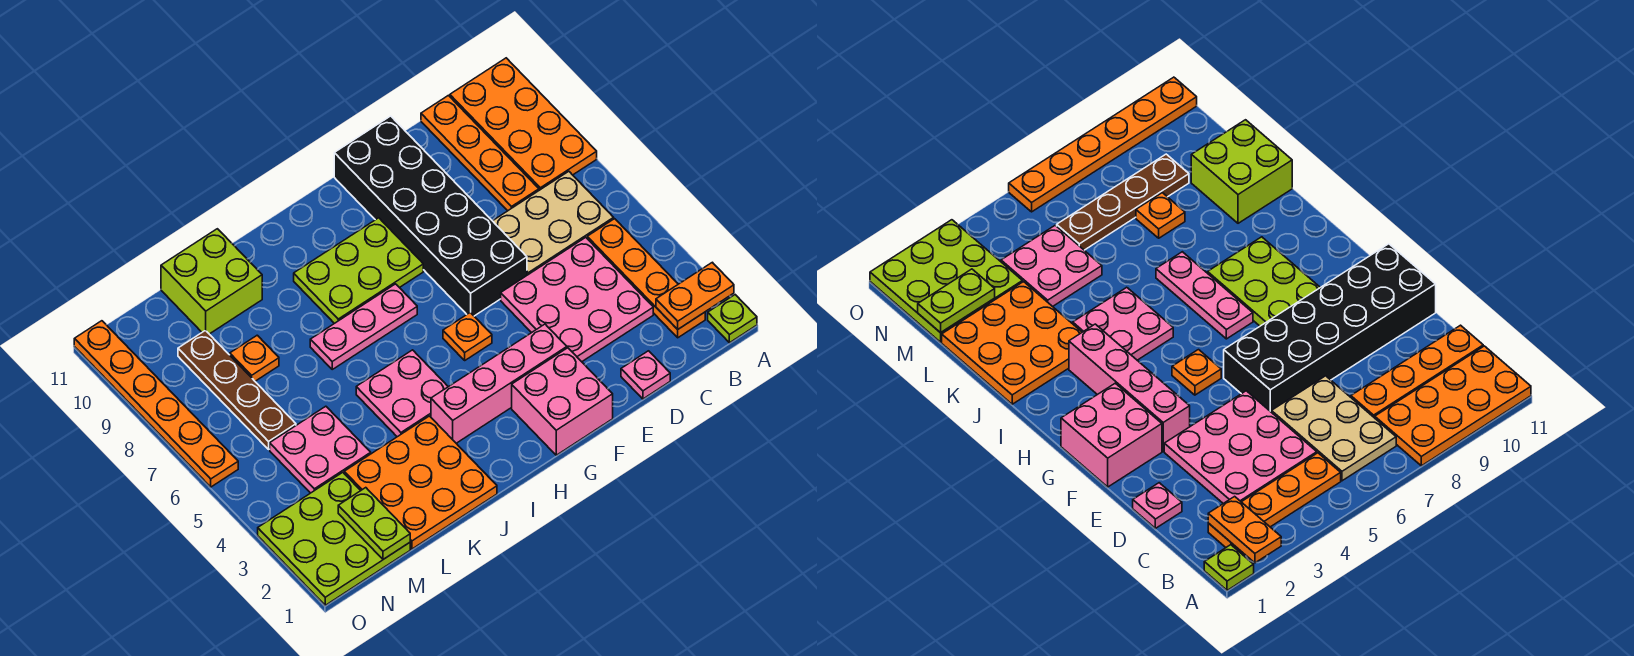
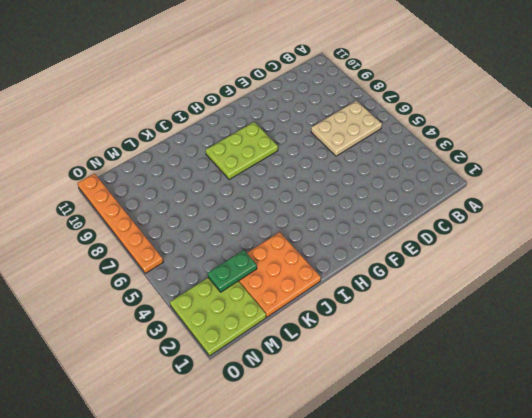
green 1x2 plate [208,250,257,292] -> none
none -> lime 1x1 plate [708,295,757,343]
none -> orange 2x4 plate [450,58,597,190]
none -> orange 1x4 plate [587,219,705,338]

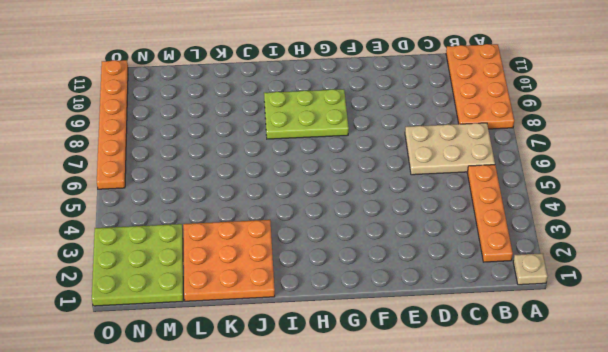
tan 1x1 plate [513,253,548,285] -> lime 1x1 plate [708,295,757,343]
none -> pink 3x3 plate [501,237,653,362]
none -> orange 1x4 plate [421,95,539,211]
none -> pink 1x1 plate [621,351,670,399]

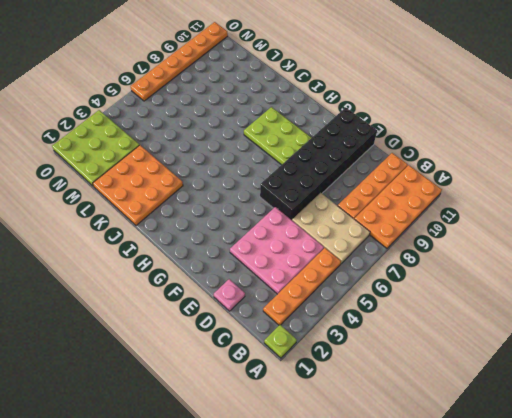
none -> pink 2x2 brick [512,348,613,455]
none -> pink 1x4 brick [431,324,567,443]
none -> orange 1x1 plate [443,312,492,360]

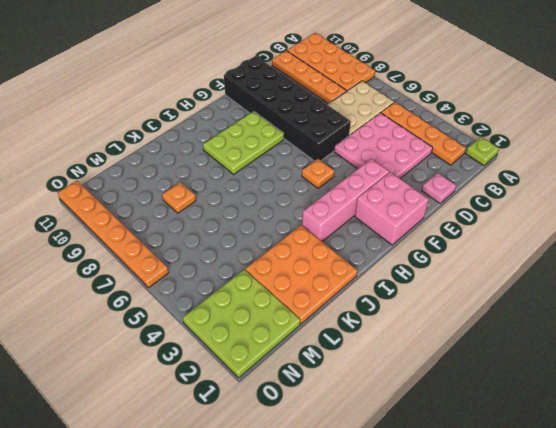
none -> pink 1x3 plate [310,284,417,369]
none -> pink 2x2 plate [356,350,448,437]
none -> lime 2x2 brick [161,229,262,334]

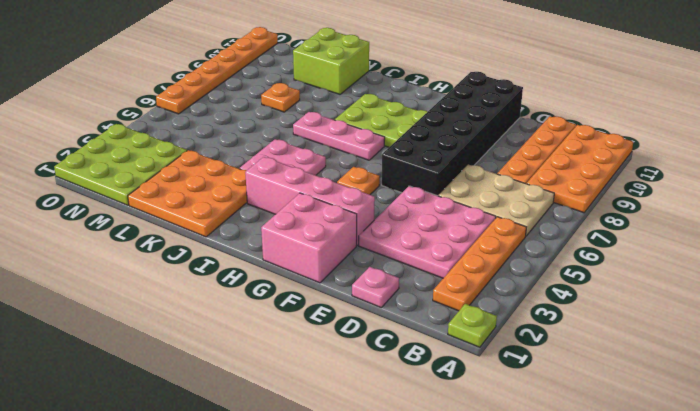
none -> pink 2x2 plate [270,406,371,493]
none -> brown 1x4 plate [178,330,296,449]
none -> orange 1x2 plate [656,262,734,329]

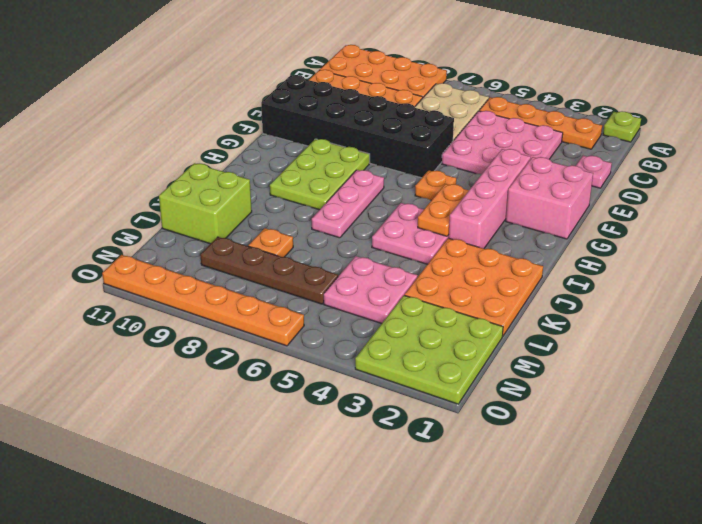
orange 1x2 plate [418,184,469,236] -> orange 1x2 plate moved to [656,262,734,329]
none -> lime 1x2 plate [338,488,410,559]

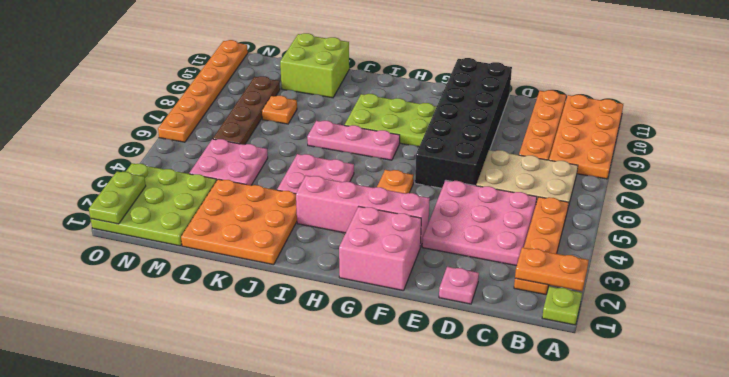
lime 1x2 plate [89,171,146,224] -> lime 1x2 plate moved to [338,488,410,559]

